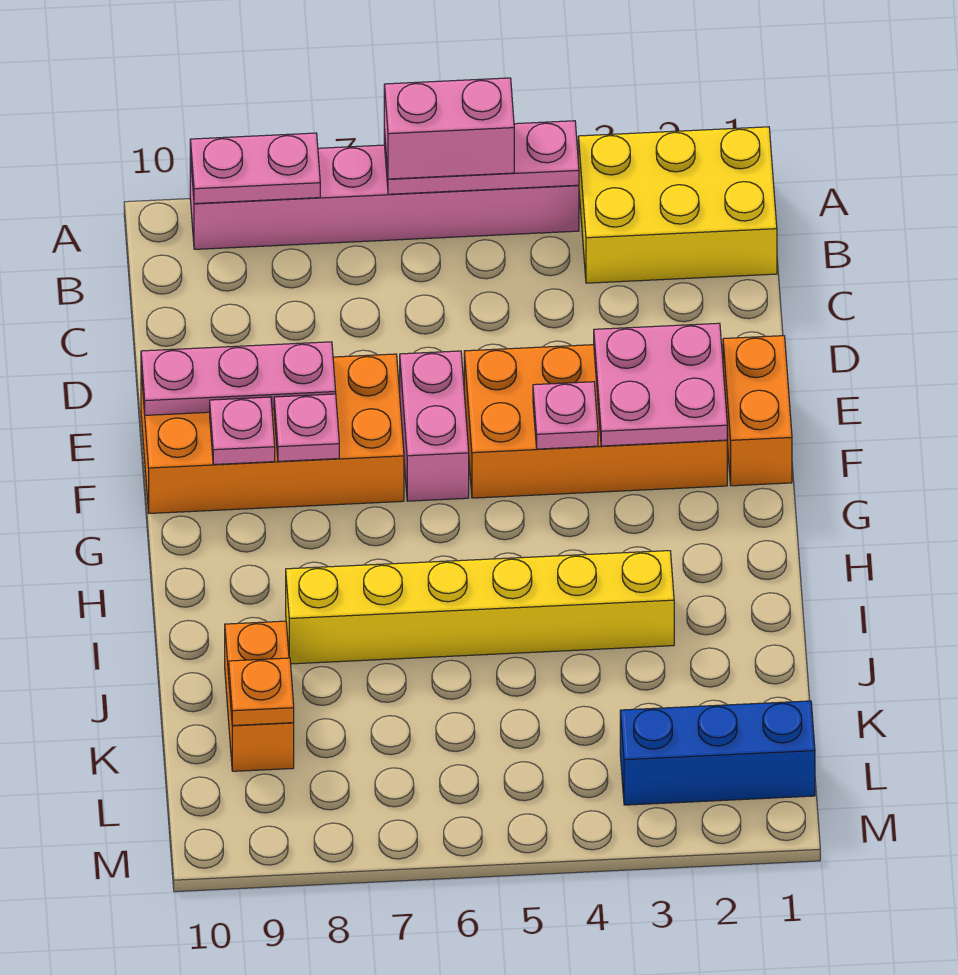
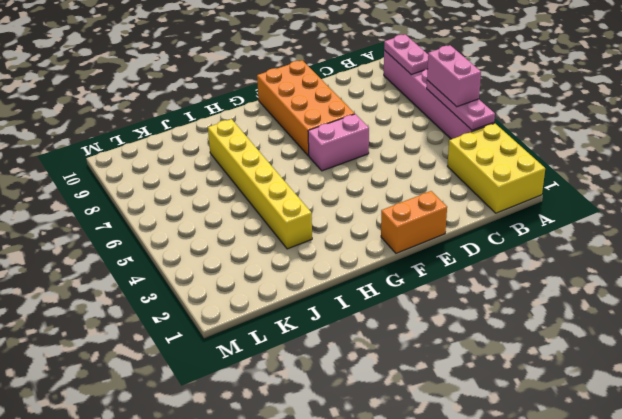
none -> orange 2x4 brick [464,345,727,498]
none -> orange 1x2 brick [225,621,294,771]
none -> blue 1x3 brick [620,701,815,805]

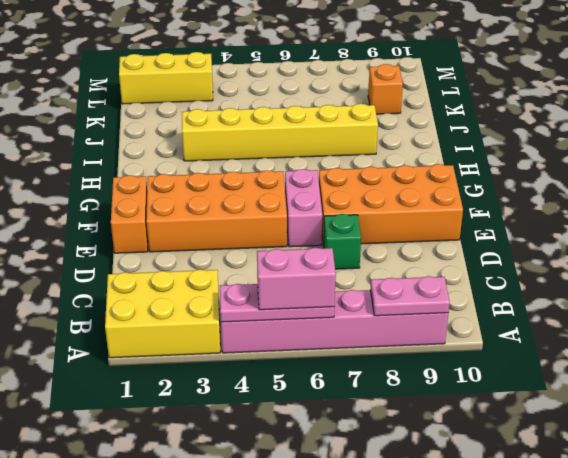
green 1x1 brick [323,214,361,269] -> none
orange 1x1 brick [368,64,403,114] -> orange 1x2 brick [225,621,294,771]
yellow 1x3 brick [119,52,213,104] -> blue 1x3 brick [620,701,815,805]
none -> pink 2x2 plate [594,323,727,446]
none -> pink 1x3 plate [141,342,336,415]
none -> pink 1x1 plate [533,382,598,449]

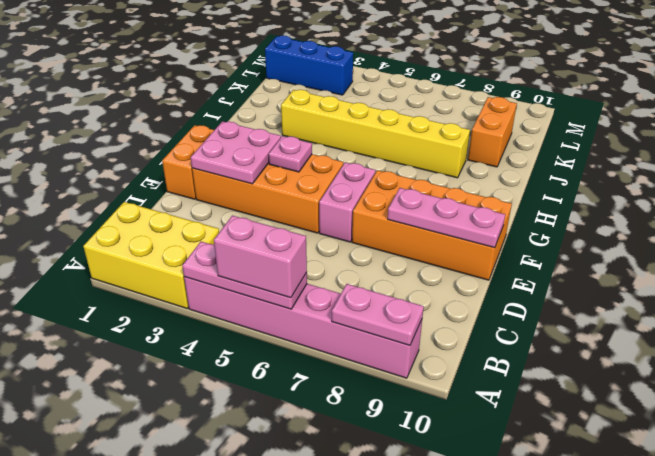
none -> pink 1x1 plate [274,394,339,461]
none -> pink 1x1 plate [210,397,275,465]
none -> orange 1x1 plate [229,658,294,725]

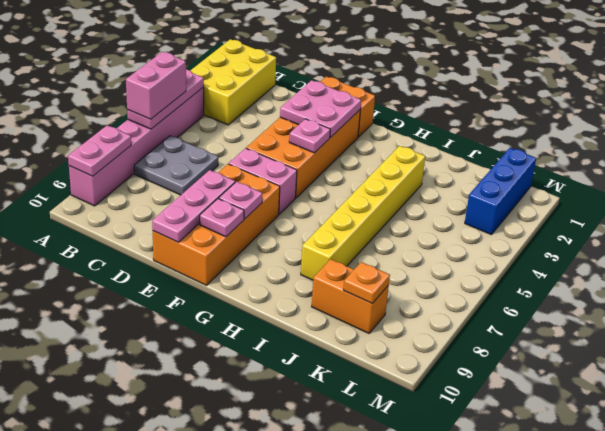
grey 2x2 plate [134,136,218,195] -> none

